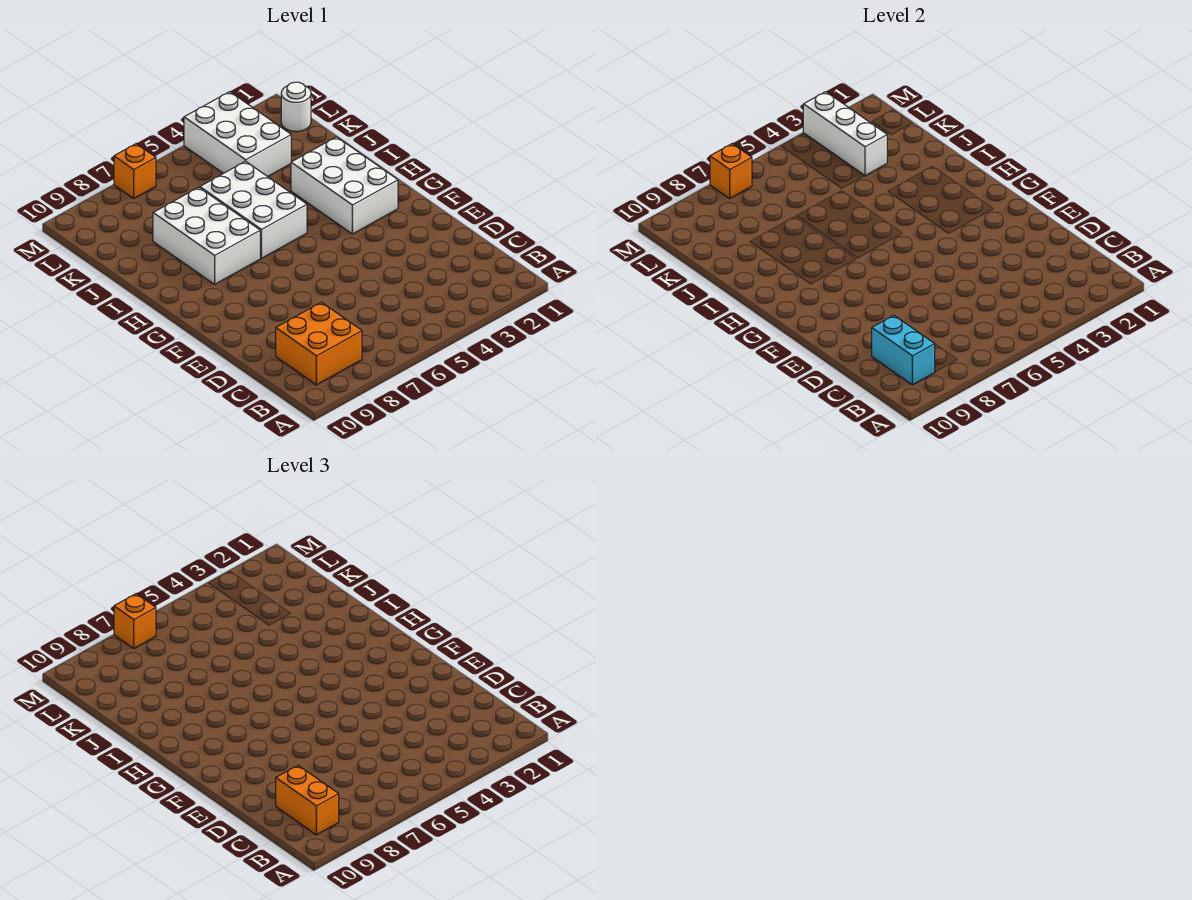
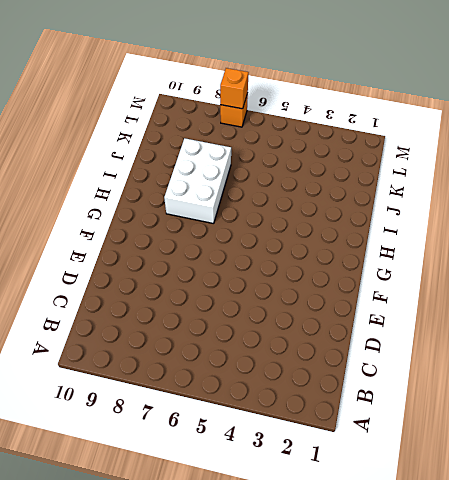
none -> orange 2x2 brick [276,302,362,385]
none -> white 2x3 brick [291,137,398,234]
none -> white 2x3 brick [200,161,307,258]

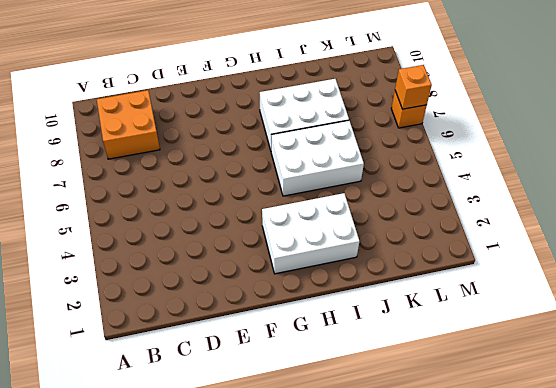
none -> white 2x3 brick [184,92,291,177]
none -> white 1x1 round brick [281,82,311,132]
none -> cyan 1x2 brick [872,315,935,385]

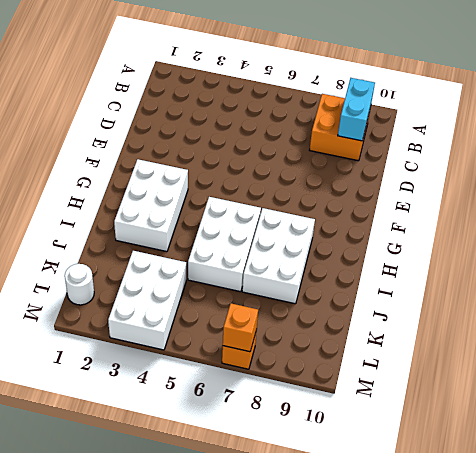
none -> white 1x3 brick [803,92,887,176]
none -> orange 1x2 brick [276,765,339,835]
none -> orange 1x1 brick [114,594,156,648]

